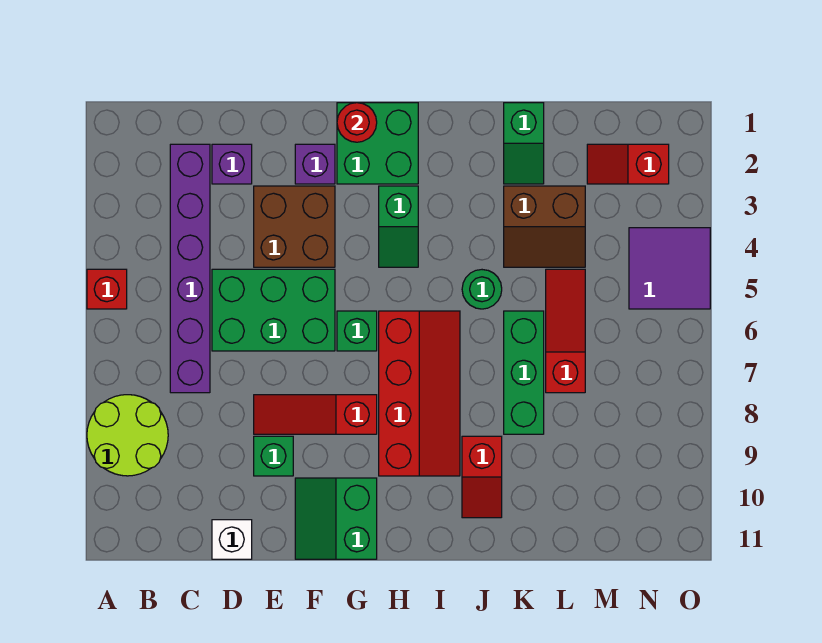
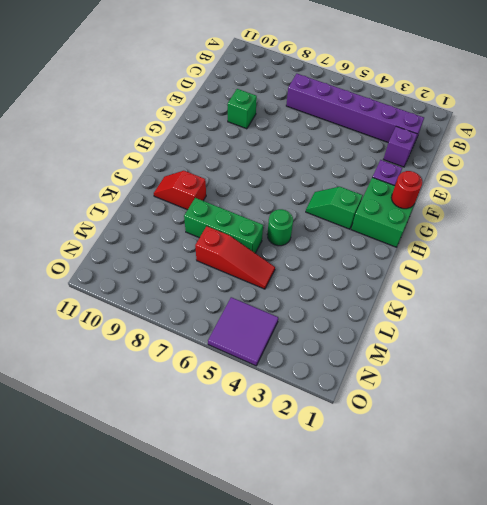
none -> red 1x1 brick [87,269,127,309]
none -> lime 2x2 round brick [87,395,168,476]
none -> green 2x3 brick [212,269,335,351]

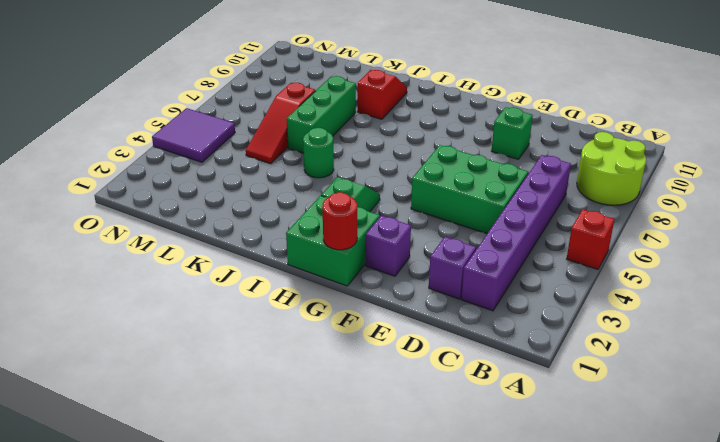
none -> white 1x1 brick [212,520,252,559]
none -> brown 2x2 brick [254,186,335,267]
none -> red 1x3 slope [254,395,377,434]

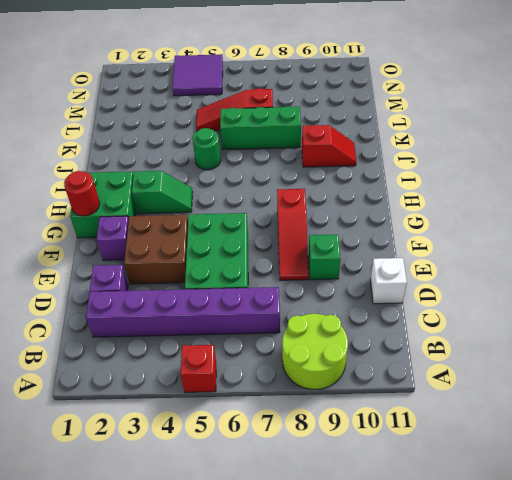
none -> green 2x2 slope [295,478,377,559]
none -> green 1x1 brick [337,311,377,351]
none -> red 2x4 slope [379,311,460,476]

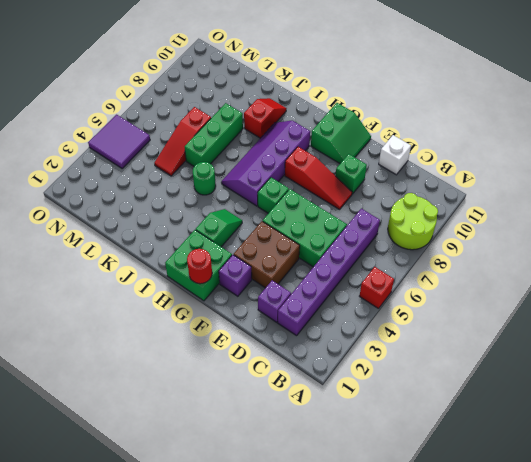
purple 2x4 slope [221,121,310,206] -> red 2x4 slope [379,311,460,476]
none -> green 1x2 slope [504,103,544,184]
none -> brown 2x2 slope [504,186,585,267]
none -> red 1x2 slope [587,144,669,184]

